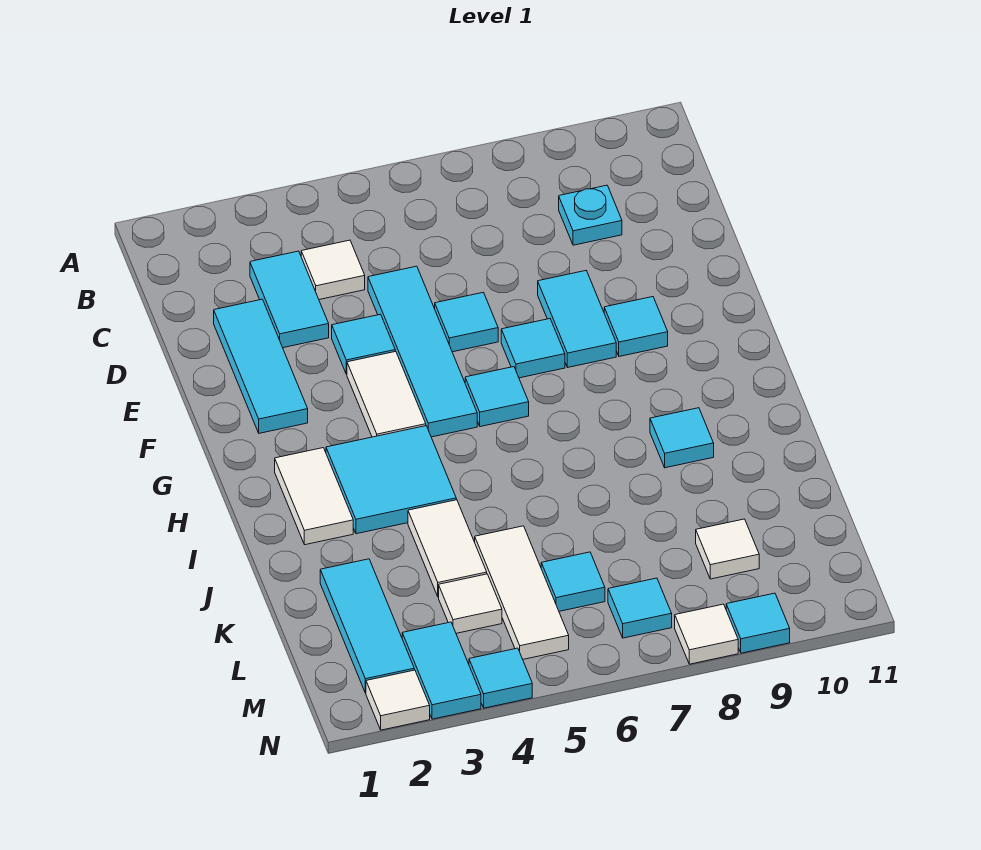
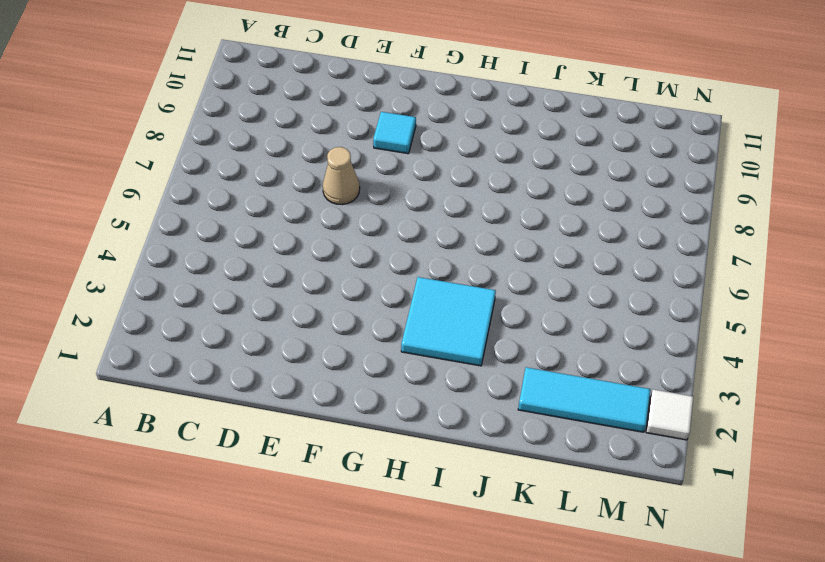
tan 1x1 cone [323,147,360,205] -> none
none -> cyan 1x2 tile [250,251,329,348]
none -> white 1x1 tile [301,240,365,300]
none -> cyan 1x1 plate [559,185,622,245]

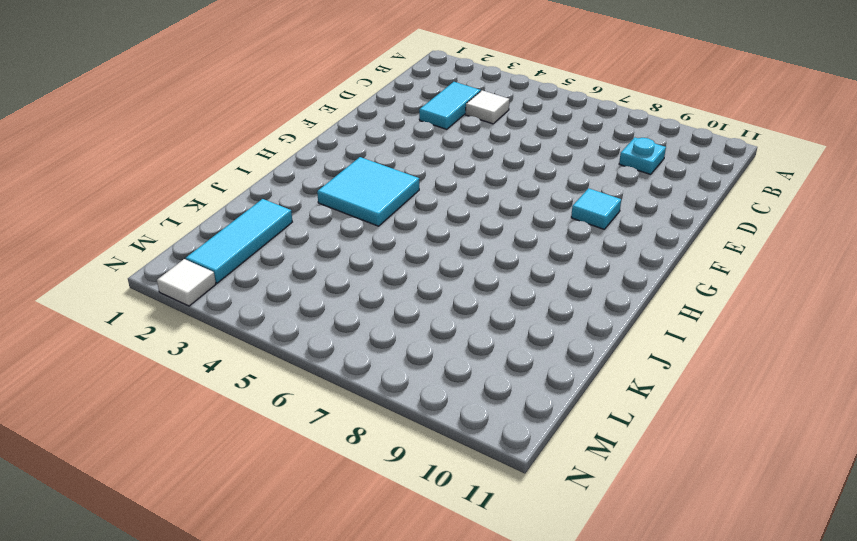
none -> cyan 1x3 tile [214,299,308,433]
none -> cyan 1x4 tile [368,266,477,437]
none -> cyan 1x1 tile [332,314,395,374]

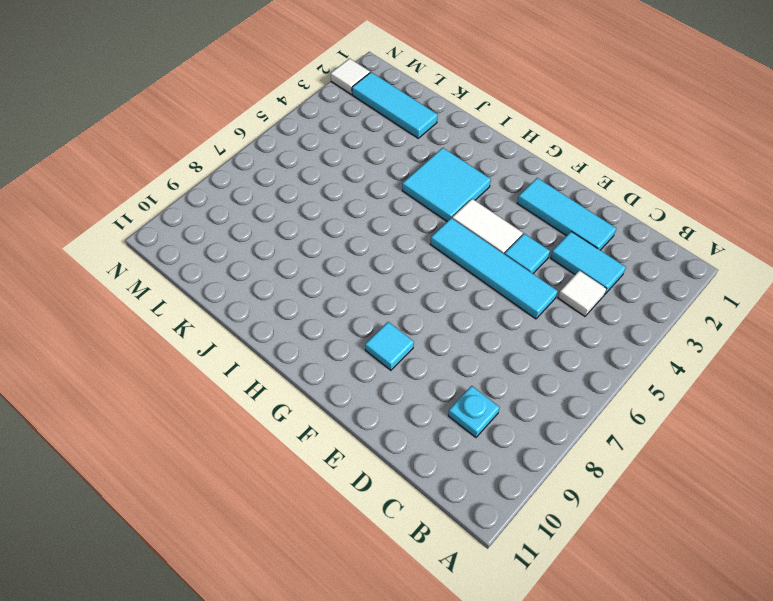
none -> cyan 1x1 tile [435,292,498,352]
none -> cyan 1x2 tile [538,271,616,368]
none -> cyan 1x1 tile [501,319,565,378]

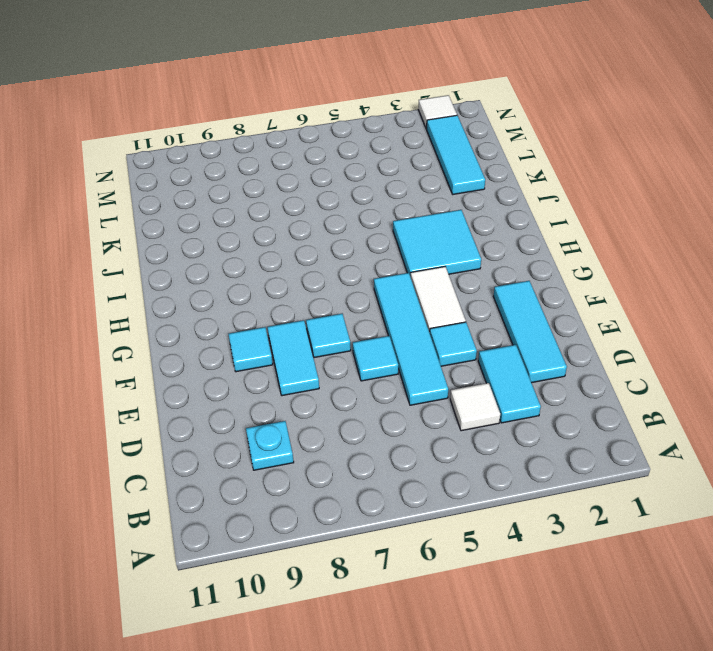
none -> cyan 1x1 tile [465,367,529,427]
none -> white 1x2 tile [275,448,353,545]
none -> cyan 1x1 tile [650,408,714,468]

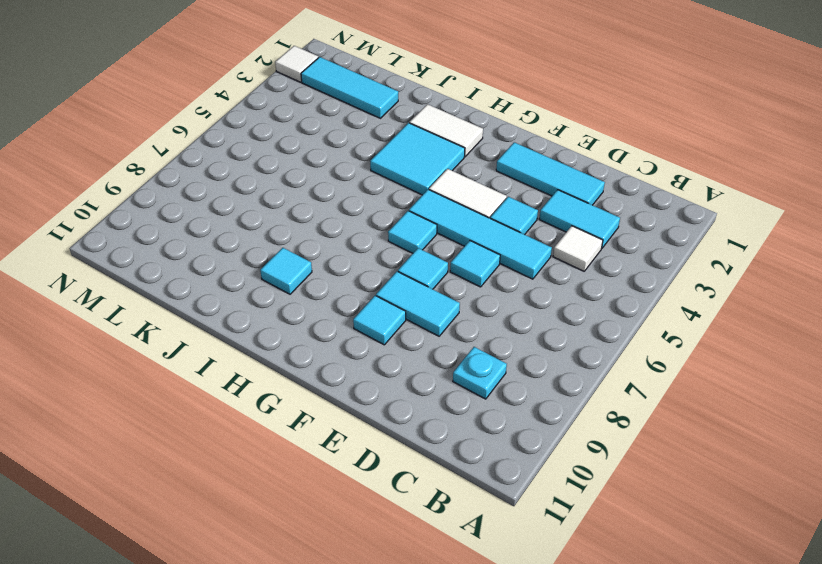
none -> white 1x2 tile [408,500,487,597]
none -> white 1x3 tile [475,526,569,659]
none -> white 1x1 tile [439,574,502,633]

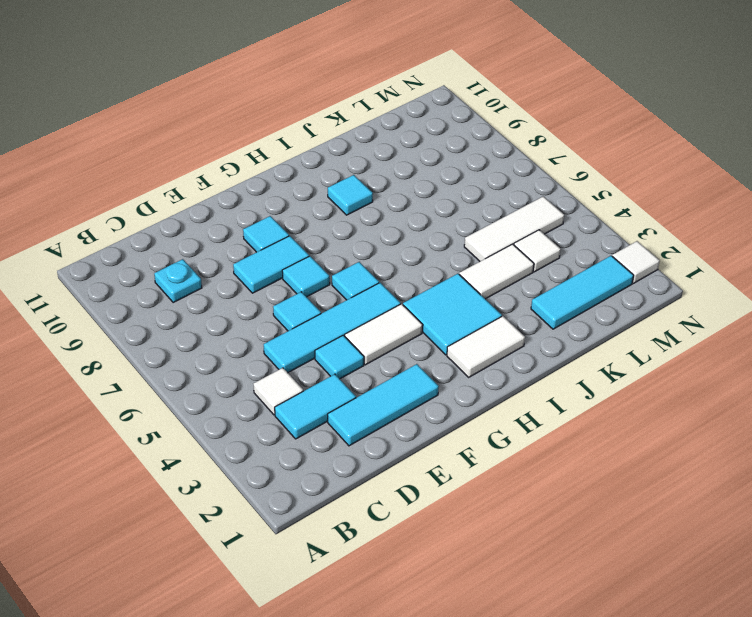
none -> cyan 1x1 tile [541,552,605,611]
none -> white 1x1 tile [696,519,759,579]
none -> cyan 1x2 tile [402,622,481,719]

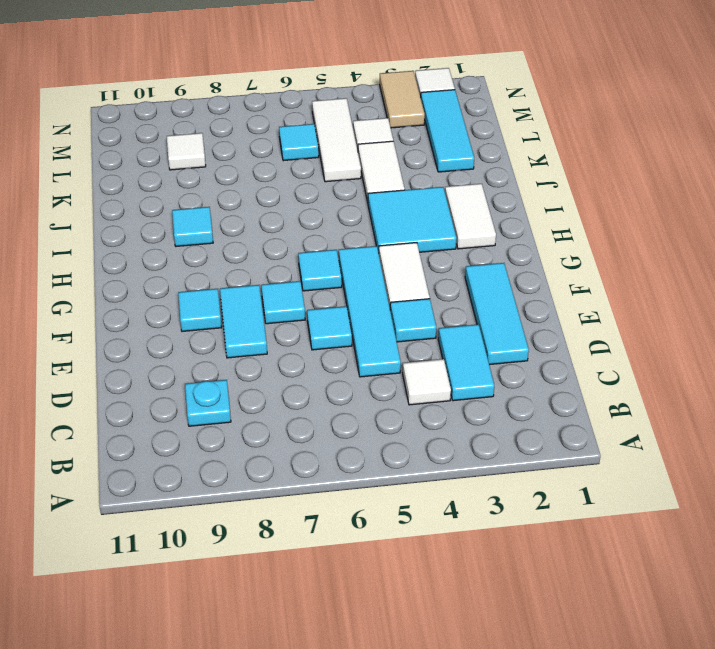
tan 1x2 tile [380,71,425,128] -> cyan 1x2 tile [402,622,481,719]
none -> cyan 1x1 tile [608,578,672,638]
none -> cyan 1x1 tile [469,648,532,708]
none -> white 1x1 tile [675,604,738,664]

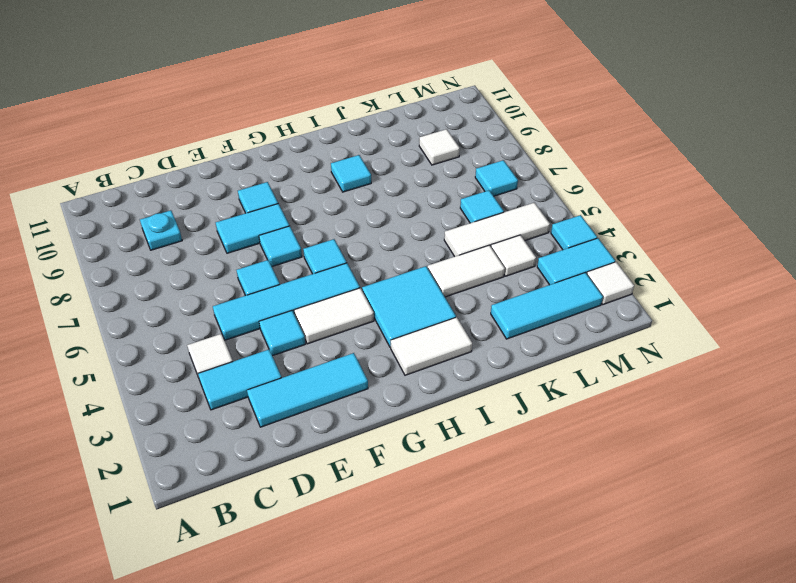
none -> white 1x1 tile [675,604,738,664]
none -> cyan 1x1 tile [726,593,790,653]

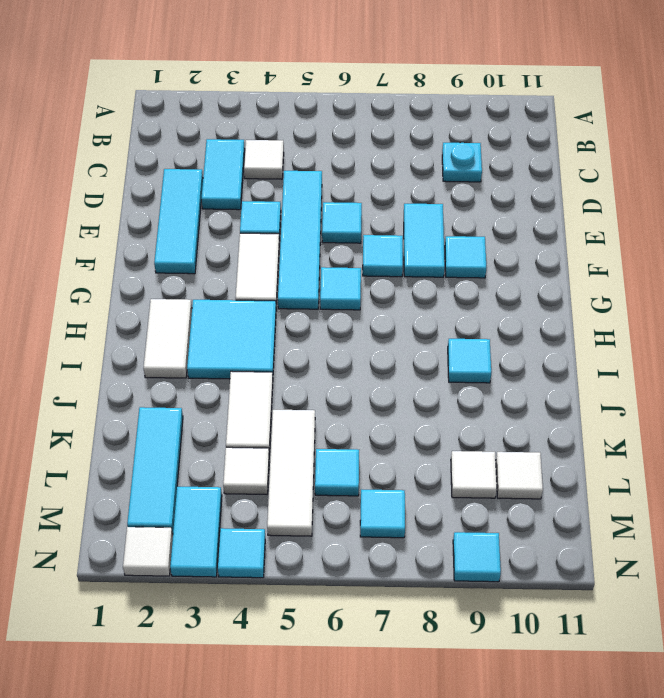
white 1x1 tile [496,452,543,499] -> white 1x1 tile moved to [675,604,738,664]

